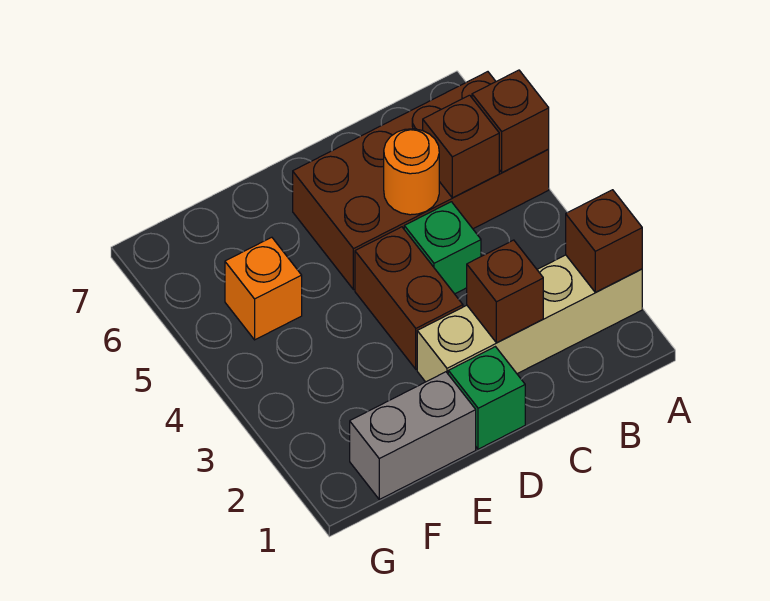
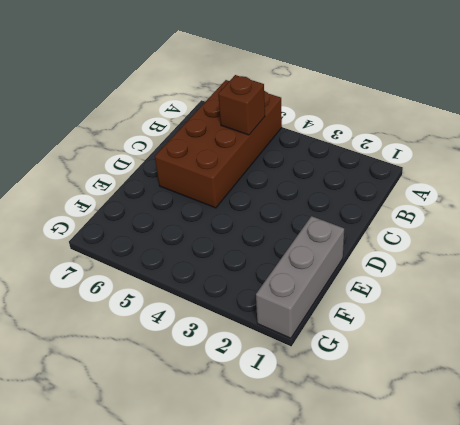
grey 1x3 brick [256,216,344,338] -> grey 1x2 brick [350,372,476,499]
none -> tan 1x4 brick [417,255,642,382]
none -> green 1x1 brick [404,202,481,294]
none -> green 1x1 brick [448,347,525,449]

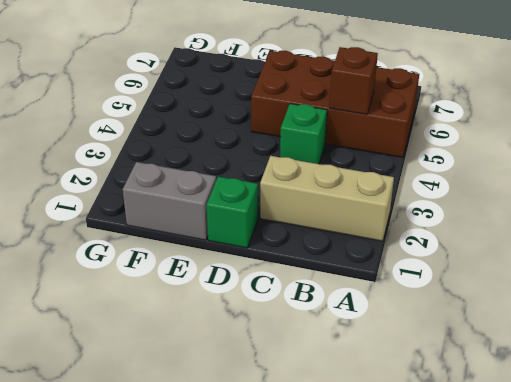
tan 1x3 brick [260,156,394,241] -> tan 1x4 brick [417,255,642,382]
none -> brown 1x2 brick [355,227,463,369]
none -> orange 1x1 brick [225,237,302,340]
none -> brown 1x1 brick [566,190,642,292]

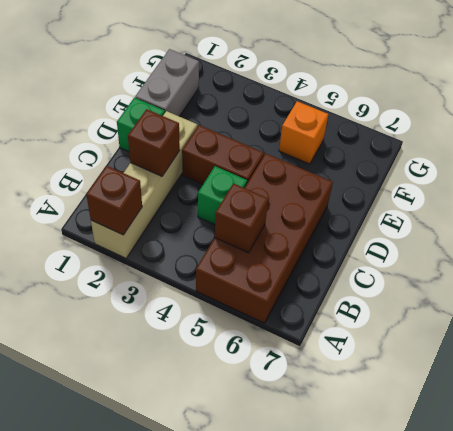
none -> brown 1x1 brick [472,70,549,172]
none -> orange 1x1 round brick [384,129,439,215]

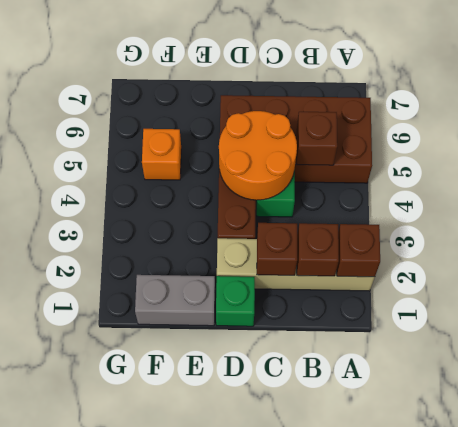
brown 1x1 brick [297,223,339,276] -> brown 1x1 brick moved to [472,70,549,172]
orange 2x2 round brick [219,111,297,200] -> orange 1x1 round brick [384,129,439,215]

